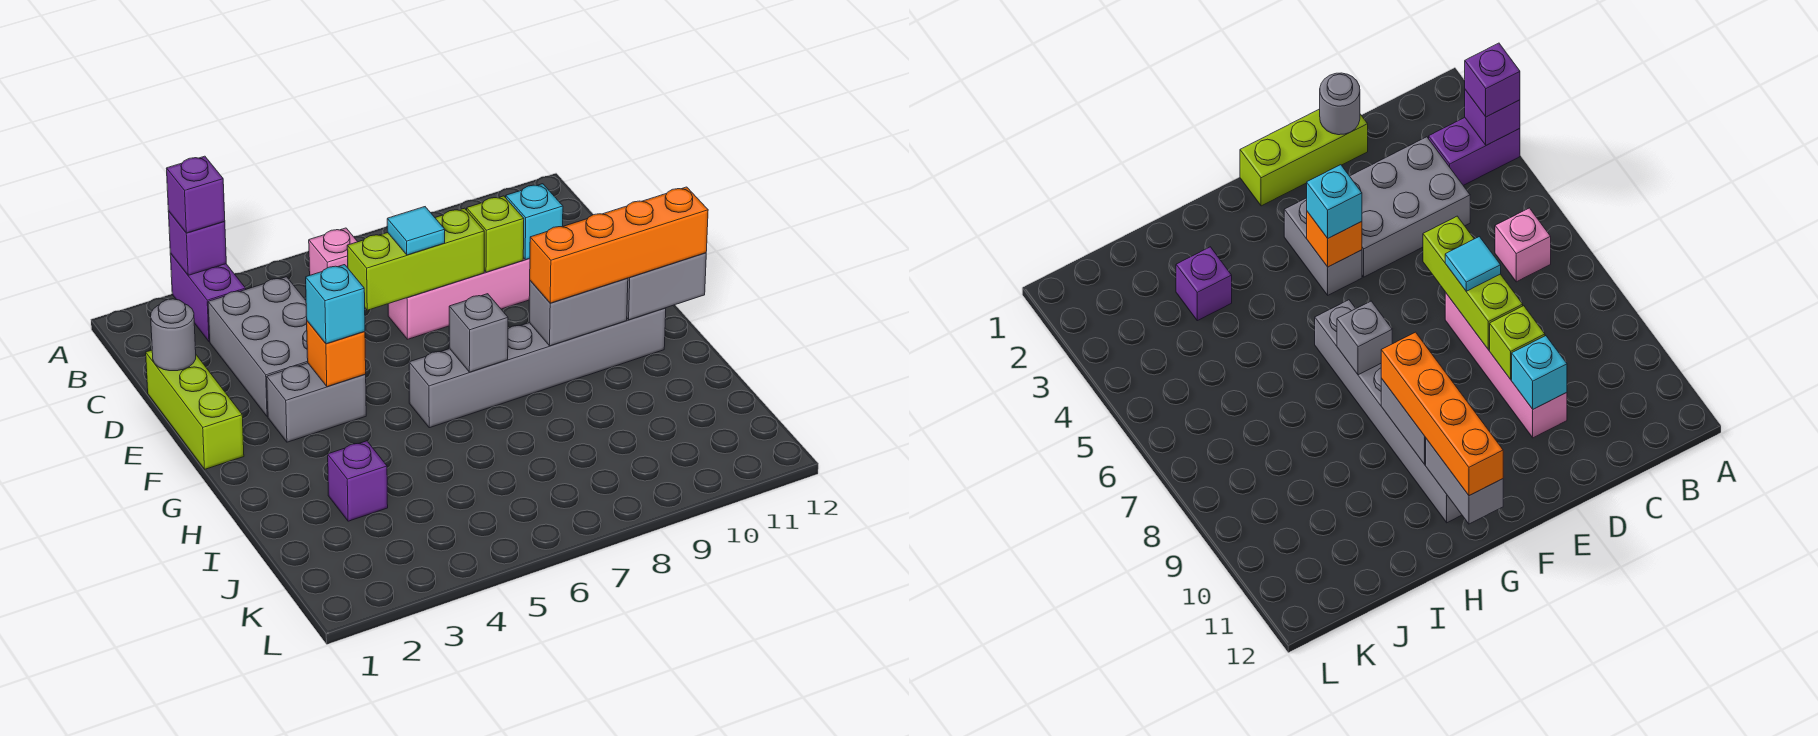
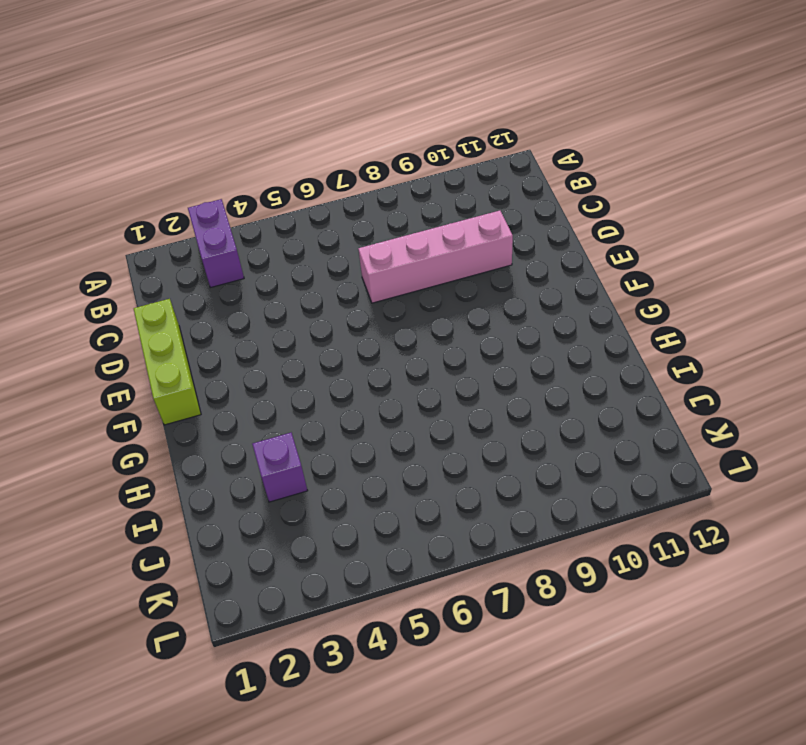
none -> pink 1x1 brick [309,228,358,275]
none -> grey 2x3 brick [208,277,308,417]
none -> grey 1x2 brick [267,363,366,442]

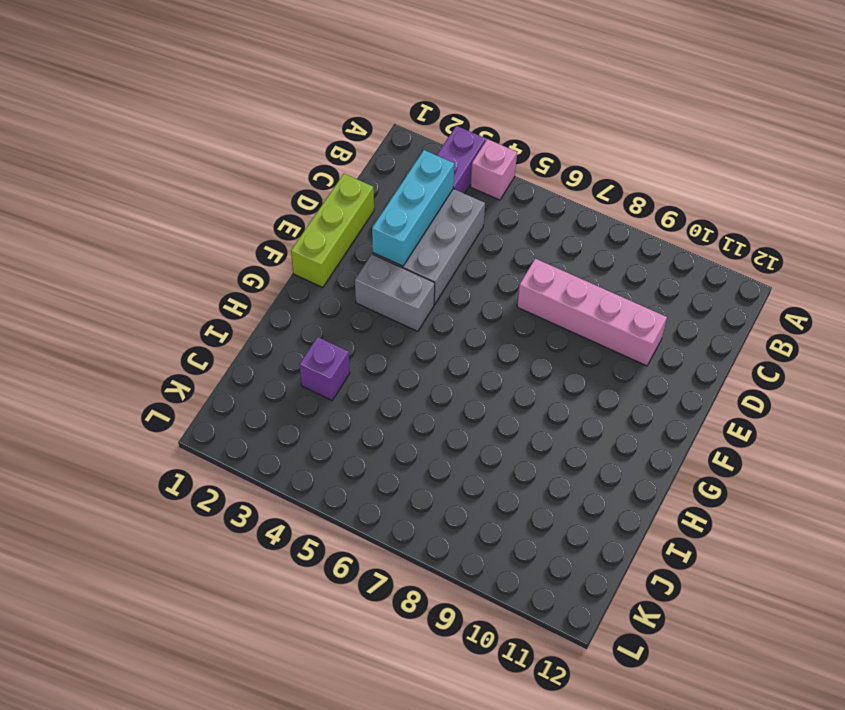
pink 1x1 brick [471,139,517,200] -> pink 1x1 brick moved to [309,228,358,275]
cyan 1x3 brick [372,150,454,266] -> none
none -> grey 1x6 brick [409,308,666,428]
none -> purple 1x1 brick [168,211,226,275]
none -> grey 1x1 round brick [151,299,196,371]

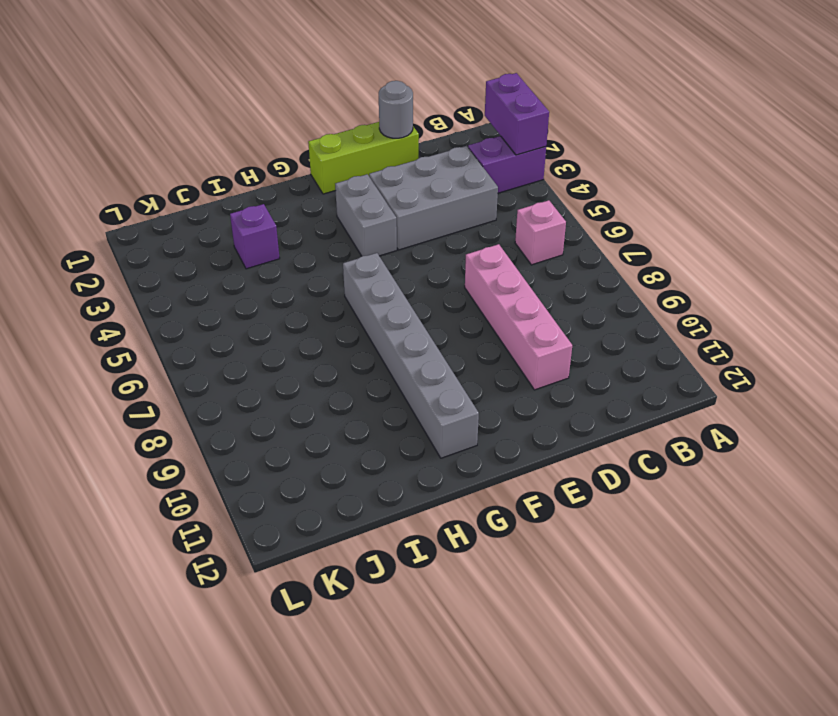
purple 1x2 brick [485,73,549,155] -> purple 1x1 brick [168,211,226,275]
none -> lime 1x3 brick [347,208,484,310]
none -> lime 1x1 brick [467,196,524,272]
none -> cyan 1x1 brick [506,184,563,260]

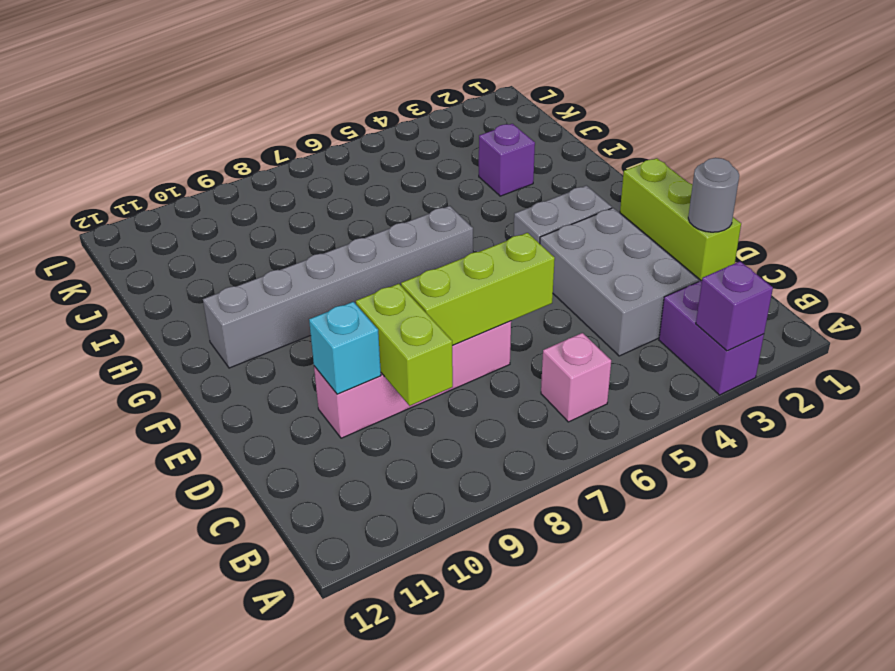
lime 1x2 brick [356,284,453,406] -> lime 1x1 brick [467,196,524,272]
none -> orange 1x1 brick [307,321,366,387]
none -> grey 1x1 brick [449,294,508,372]
none -> grey 1x2 brick [529,278,628,346]

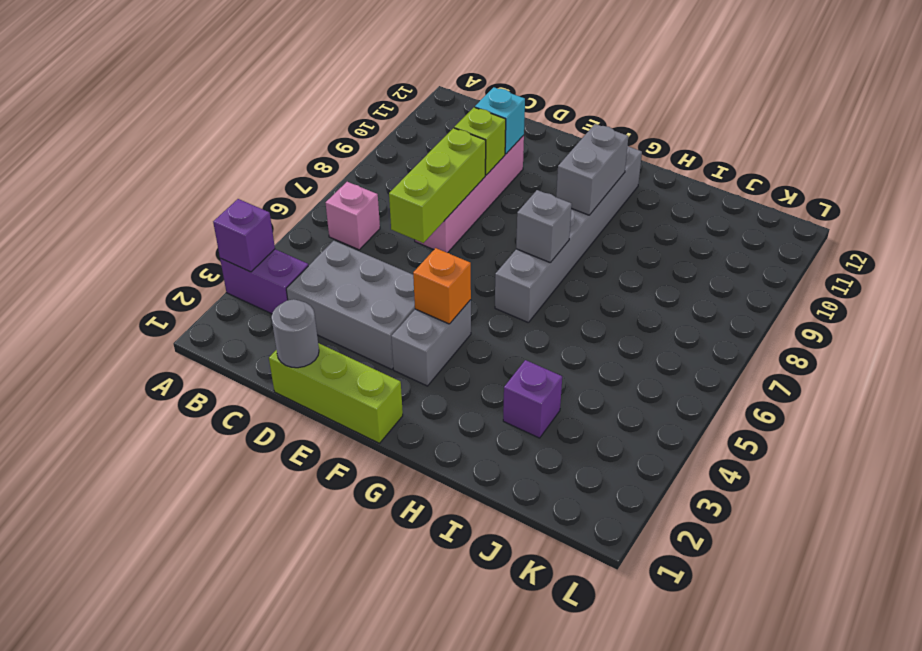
none -> grey 1x2 brick [627,253,706,320]
none -> purple 1x1 brick [166,156,225,233]
none -> cyan 1x1 tile [387,207,445,255]

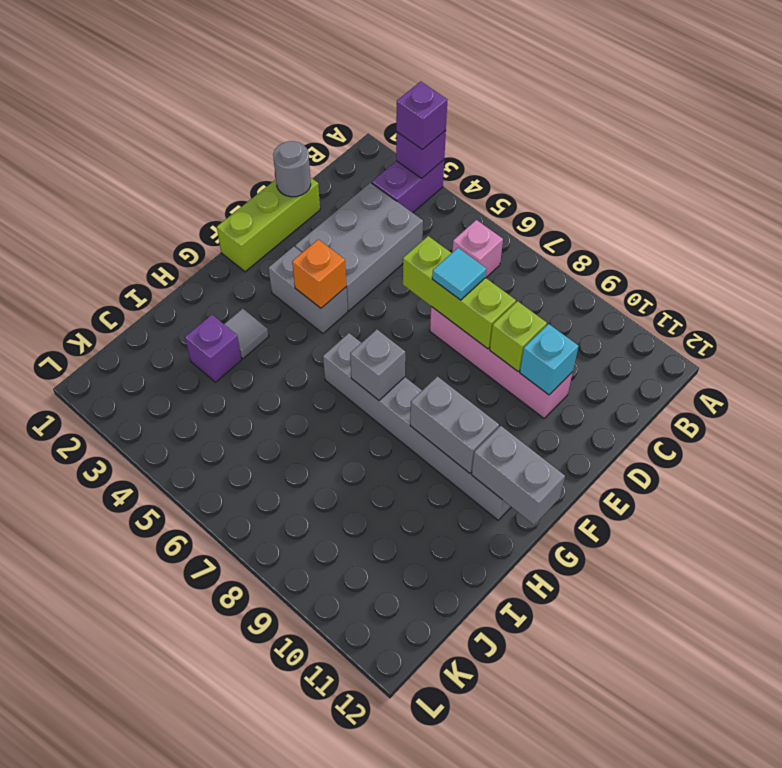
grey 1x1 tile [224,309,269,358] -> none
none -> cyan 1x1 brick [306,265,365,344]
none -> orange 1x4 brick [530,187,708,303]

